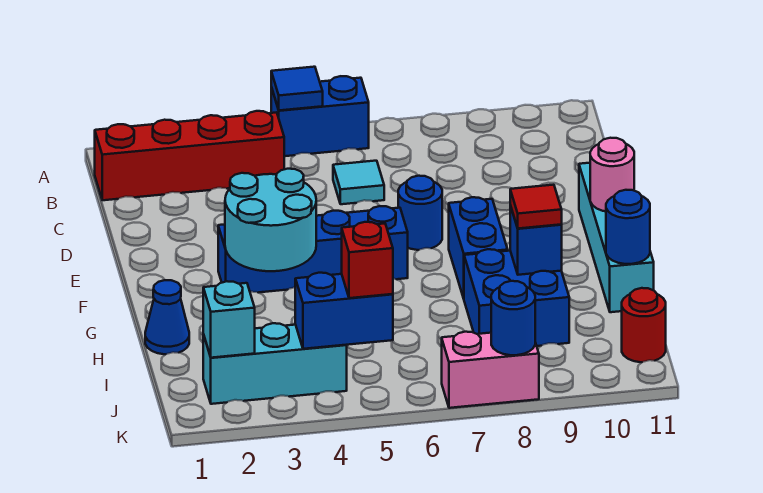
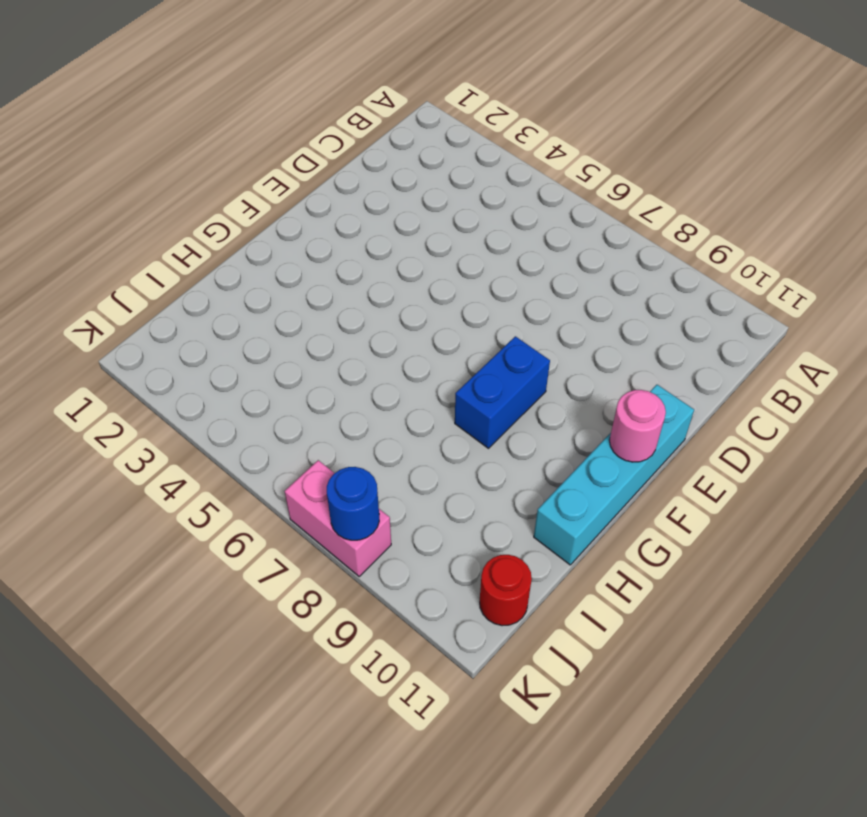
none -> blue 1x2 brick [271,76,369,156]
none -> red 1x4 brick [95,111,284,200]
none -> cyan 1x1 tile [333,161,384,204]

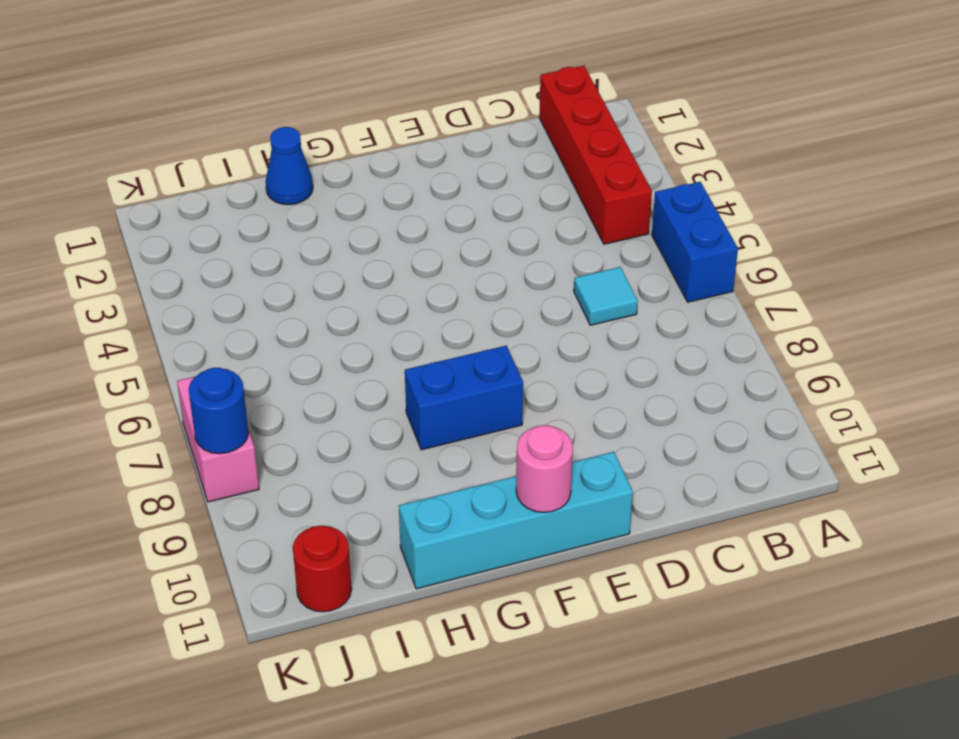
none -> blue 1x1 round brick [398,176,442,250]
none -> blue 1x4 brick [218,206,408,293]
none -> blue 2x2 brick [464,249,569,346]

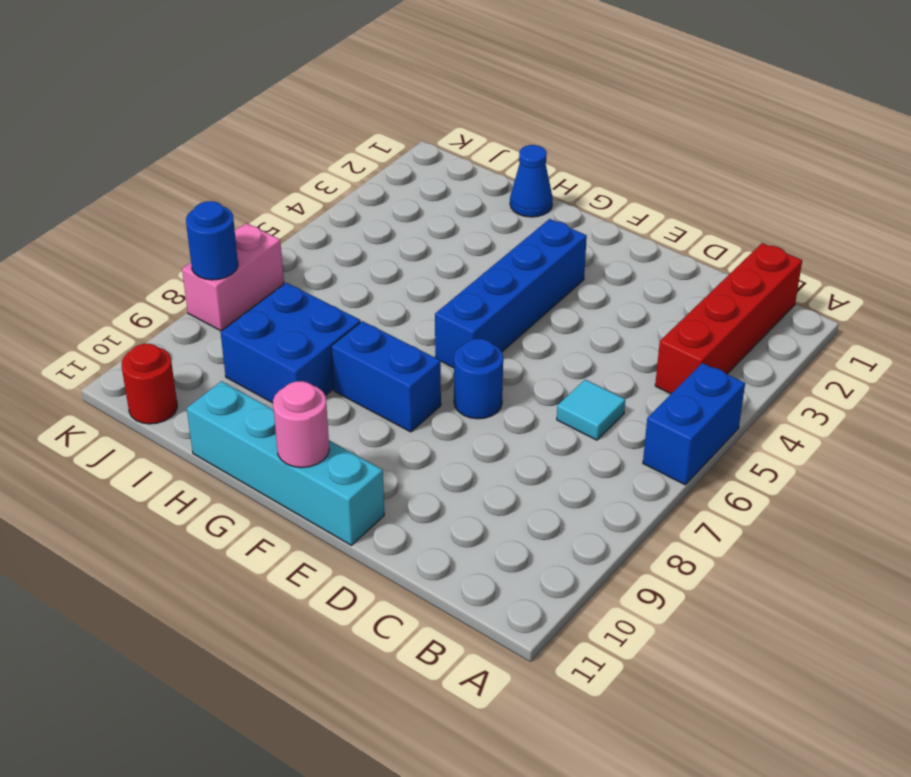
none -> cyan 1x3 brick [203,323,347,404]
none -> blue 1x1 tile [271,67,323,110]
none -> cyan 2x2 round brick [225,169,316,271]

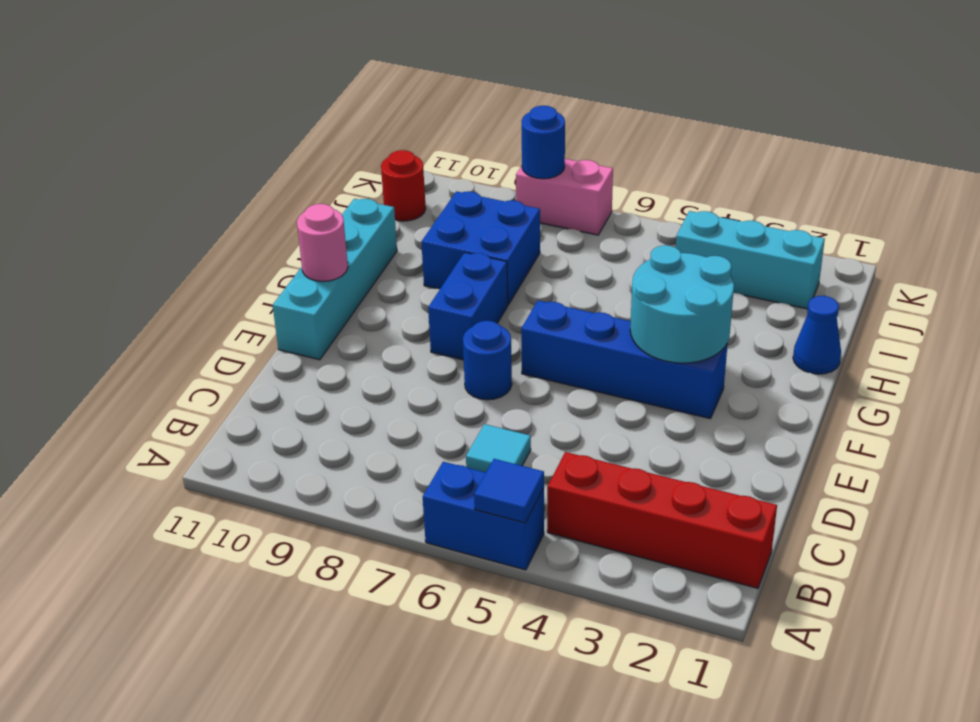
none -> blue 1x1 brick [510,206,562,275]
none -> blue 1x1 round brick [606,190,650,264]
none -> cyan 1x1 brick [203,281,255,358]

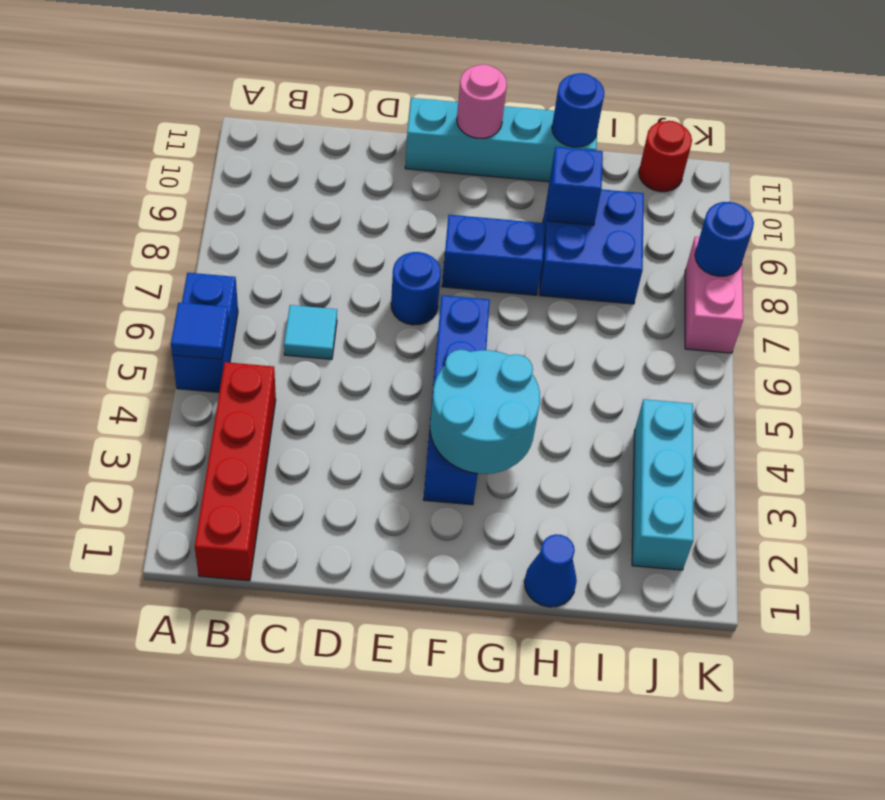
none -> cyan 1x1 brick [203,281,255,358]
none -> blue 1x2 brick [295,273,393,349]
none -> red 1x1 tile [510,185,562,229]

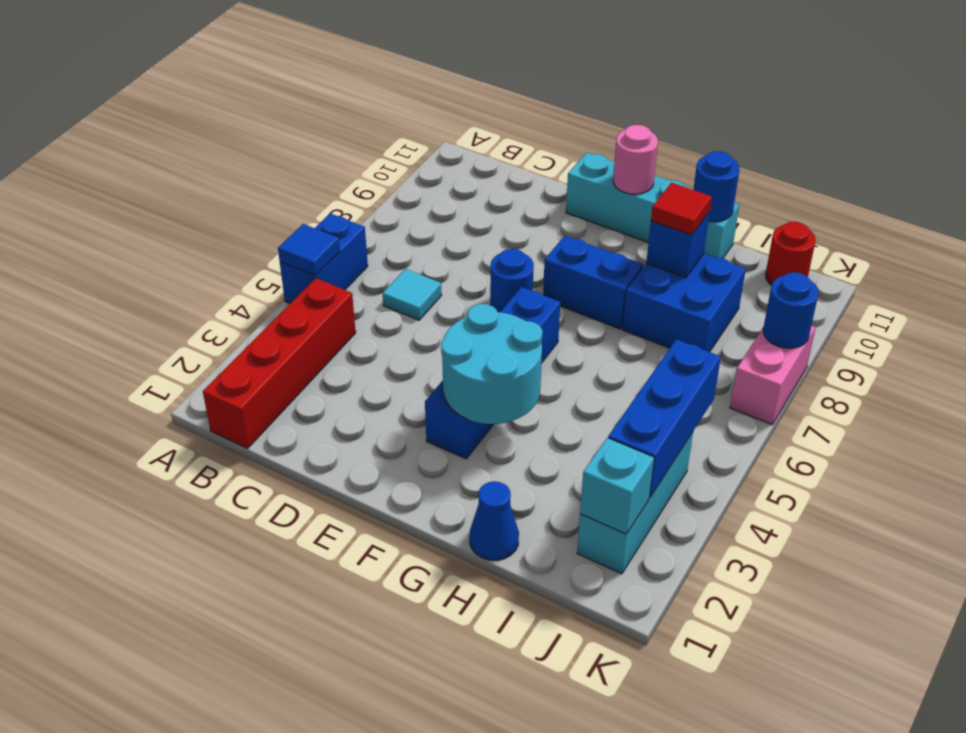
blue 1x3 brick [608,339,721,497] -> blue 1x2 brick [295,273,393,349]
none -> red 1x1 brick [342,222,393,298]

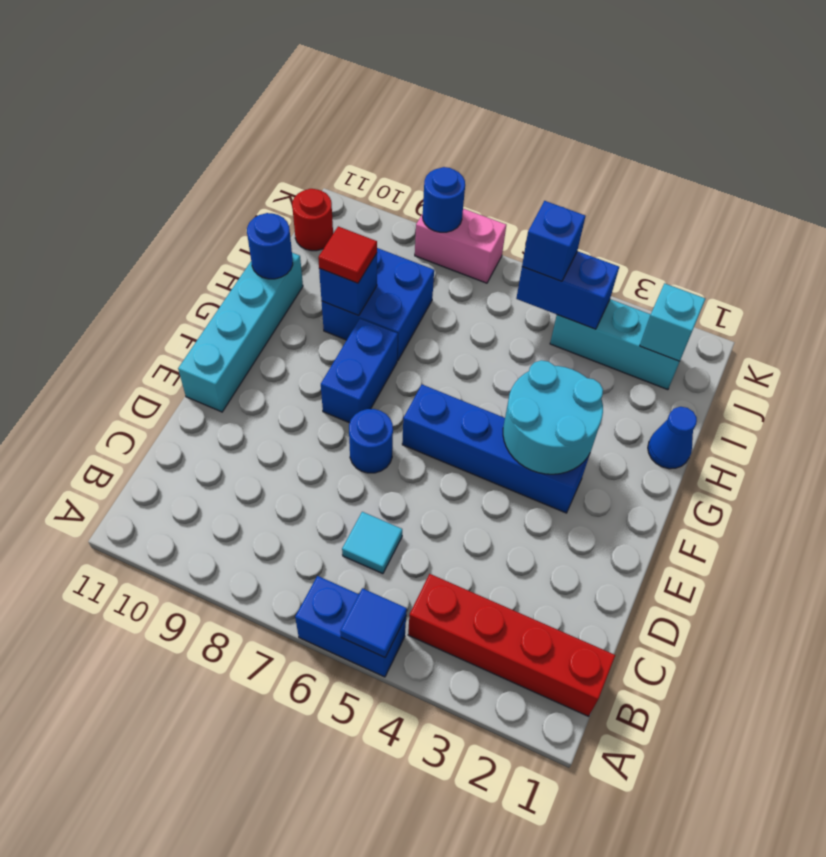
blue 1x1 brick [522,201,585,281] -> red 1x1 brick [342,222,393,298]
none -> pink 1x1 round brick [590,138,634,211]

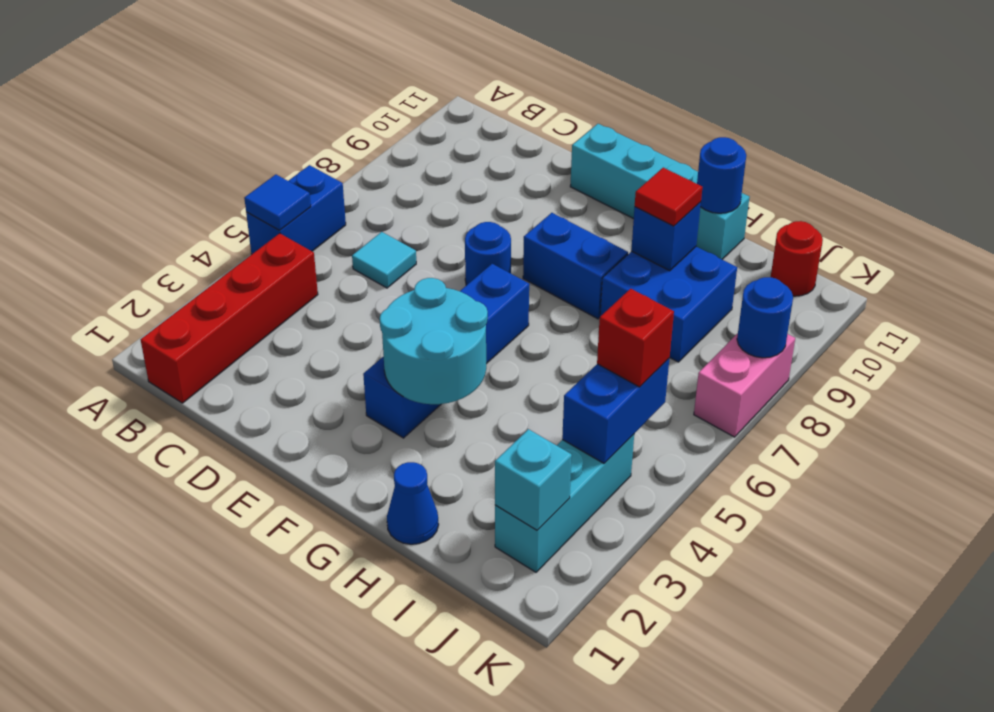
none -> pink 1x1 round brick [590,138,634,211]

